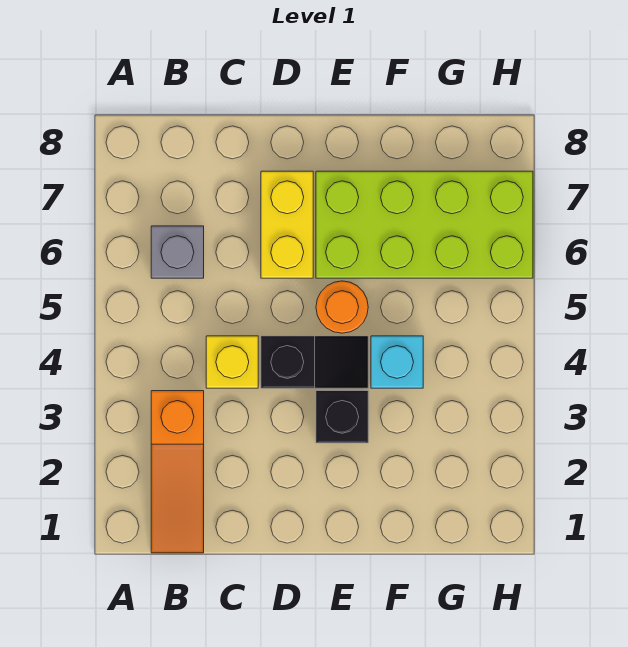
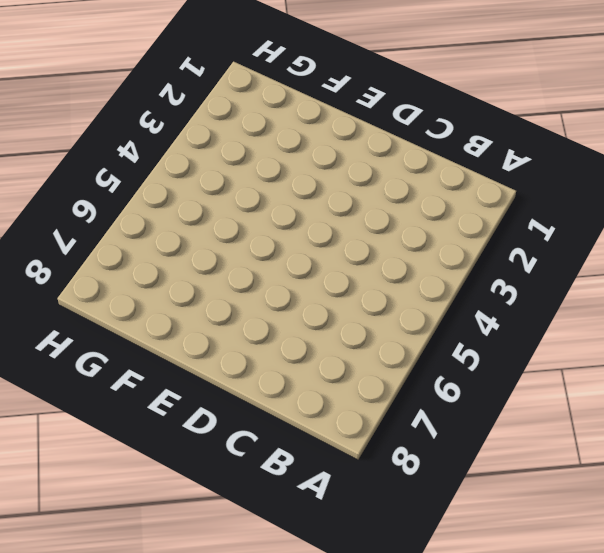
none -> orange 1x3 slope [151,391,204,553]
none -> grey 1x1 brick [151,226,204,278]

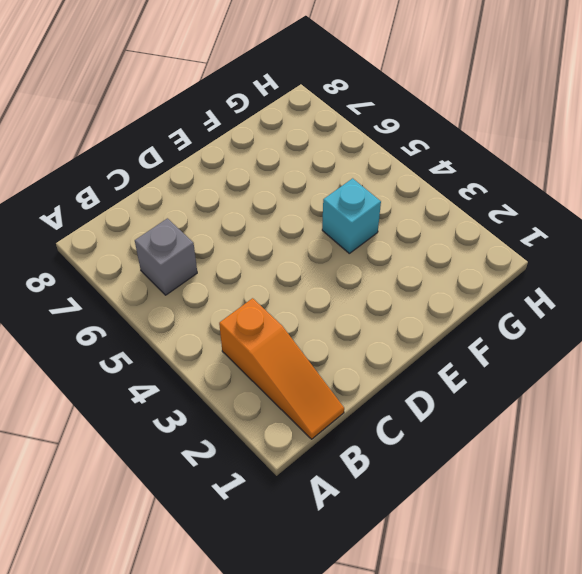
none -> yellow 1x1 brick [206,336,258,388]
none -> black 1x2 slope [261,336,368,388]

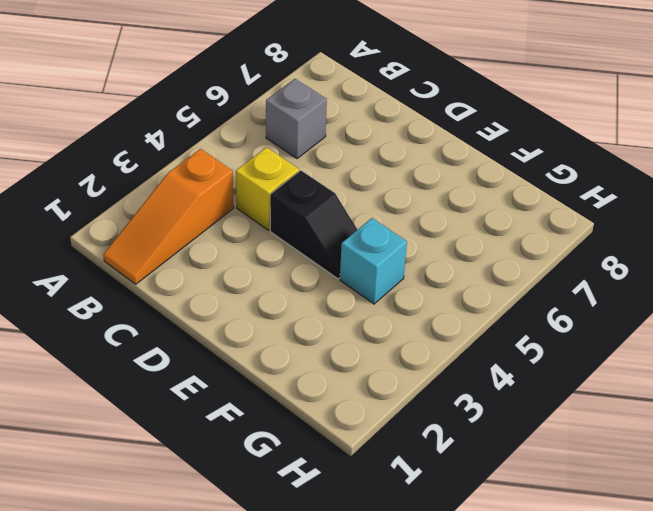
none -> yellow 1x2 brick [261,171,313,278]
none -> black 1x1 brick [316,391,368,443]

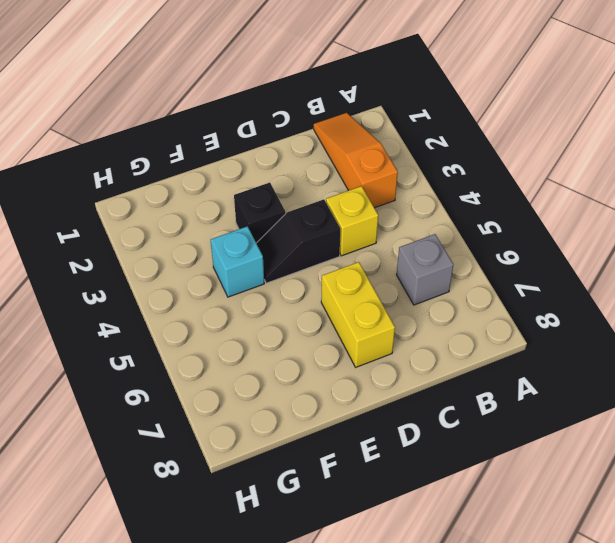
none -> orange 1x1 round brick [316,281,368,333]
none -> lime 2x4 brick [316,171,533,278]

